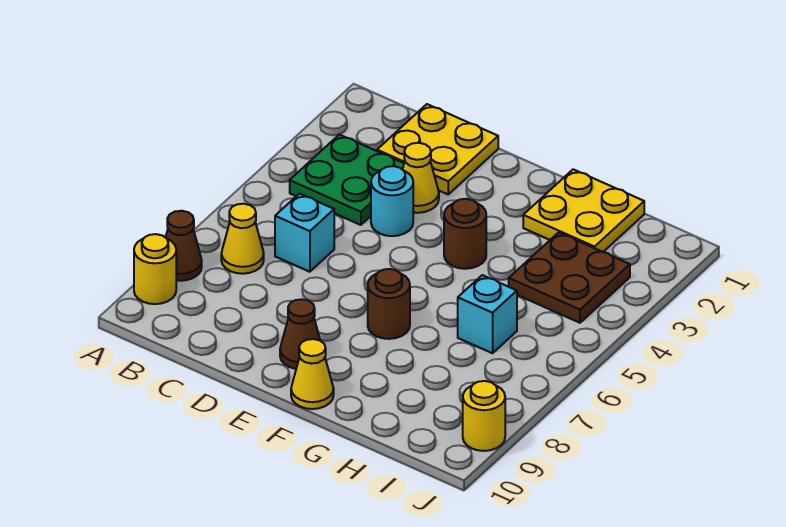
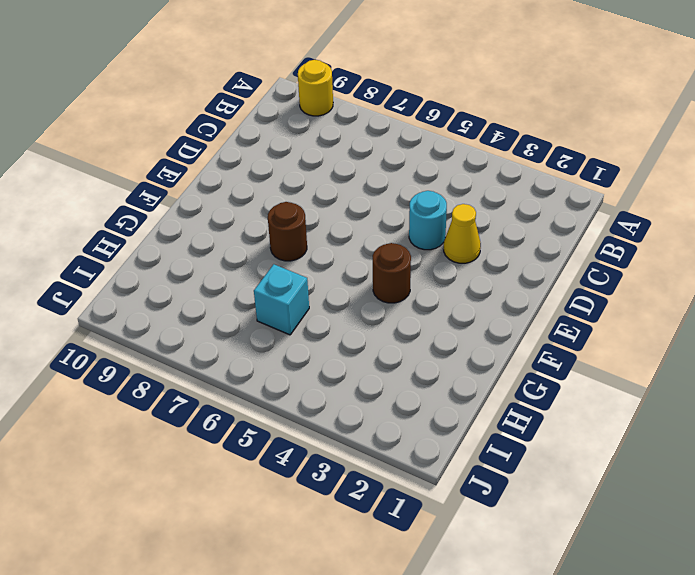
none -> brown 1x1 cone [165,211,202,281]
none -> green 2x2 plate [290,135,404,225]
none -> yellow 1x1 cone [221,204,264,274]

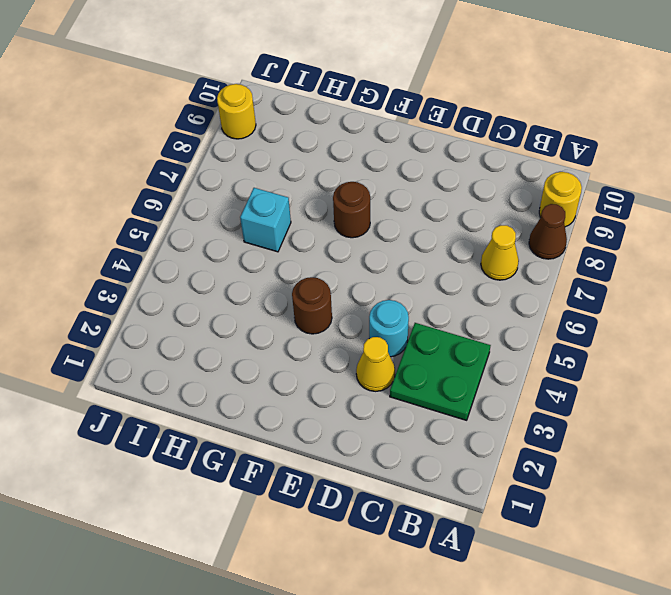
none -> yellow 2x2 plate [377,104,498,194]
none -> cyan 1x1 brick [275,194,334,272]
none -> brown 1x1 cone [280,299,320,369]

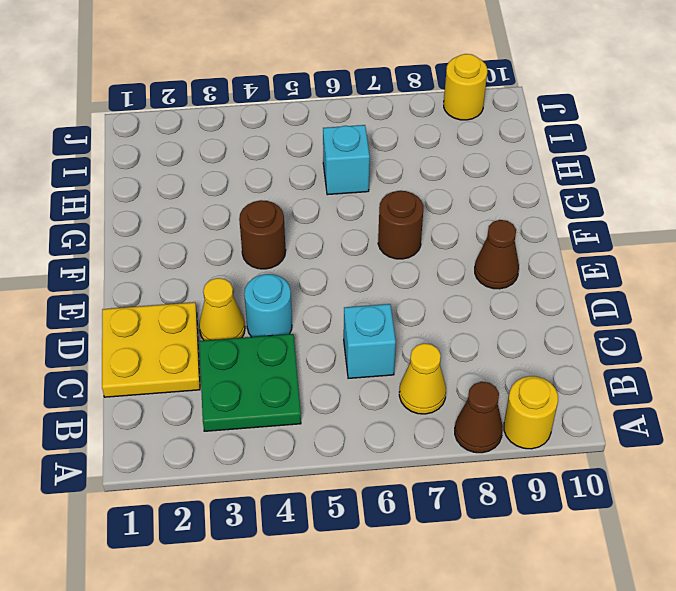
none -> yellow 1x1 cone [291,339,334,409]
none -> yellow 2x2 plate [523,169,644,252]
none -> brown 2x2 plate [509,232,630,323]

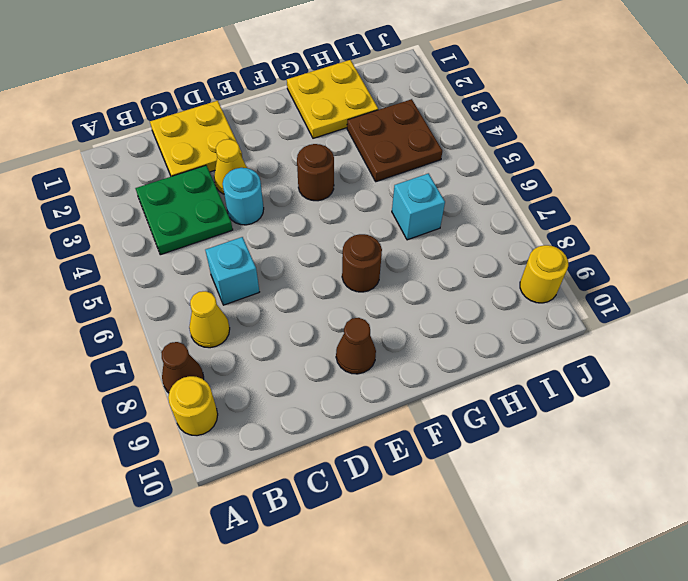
none -> yellow 1x1 cone [291,339,334,409]

